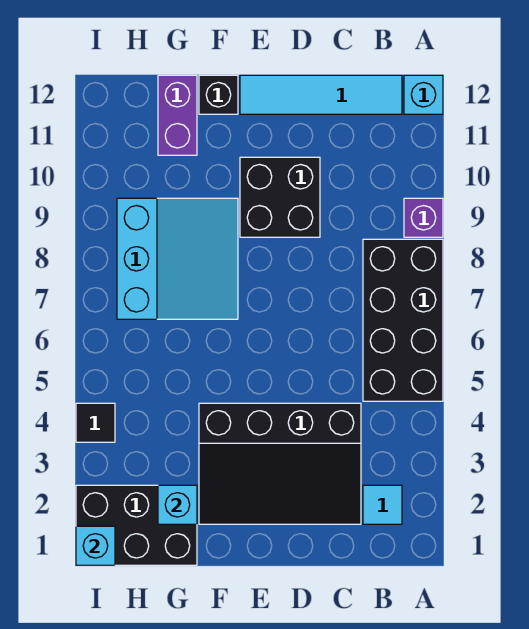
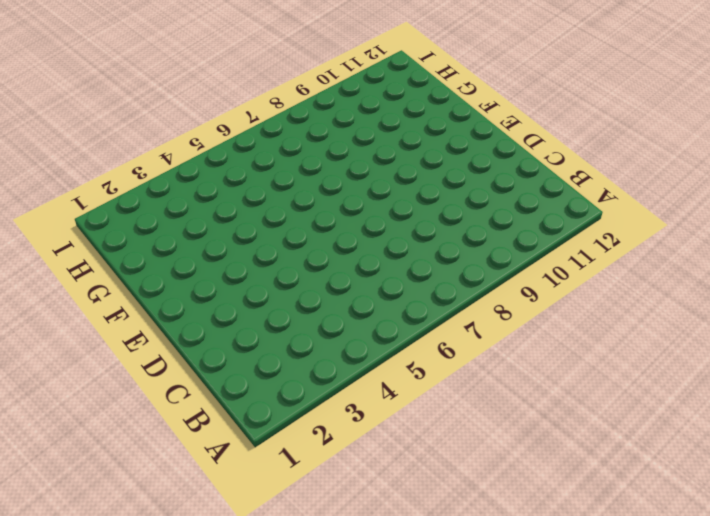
none -> black 2x4 brick [363,239,443,401]
none -> purple 1x1 brick [404,198,443,237]
none -> cyan 1x1 brick [404,75,443,114]

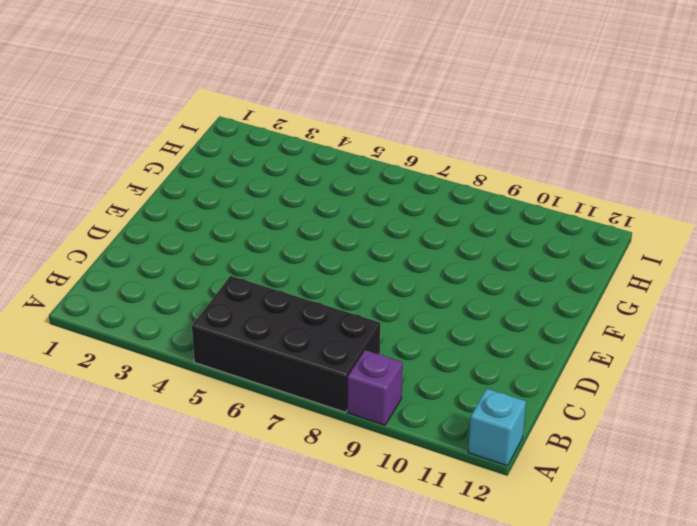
none -> cyan 1x1 tile [363,485,402,524]
none -> cyan 1x4 tile [240,75,402,114]
none -> black 3x4 slope [199,403,361,524]

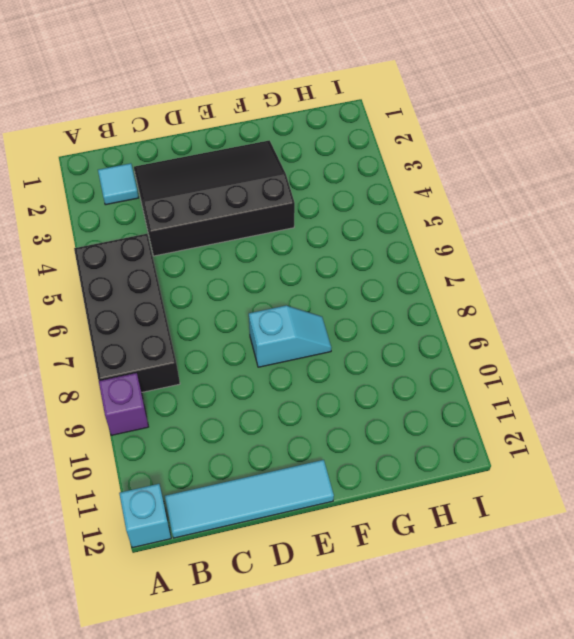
cyan 1x2 slope [249,306,331,367] -> cyan 3x3 slope [117,198,238,319]
none -> black 2x2 brick [240,157,320,237]
none -> black 1x1 brick [199,75,238,114]
none -> black 2x3 brick [76,485,197,565]

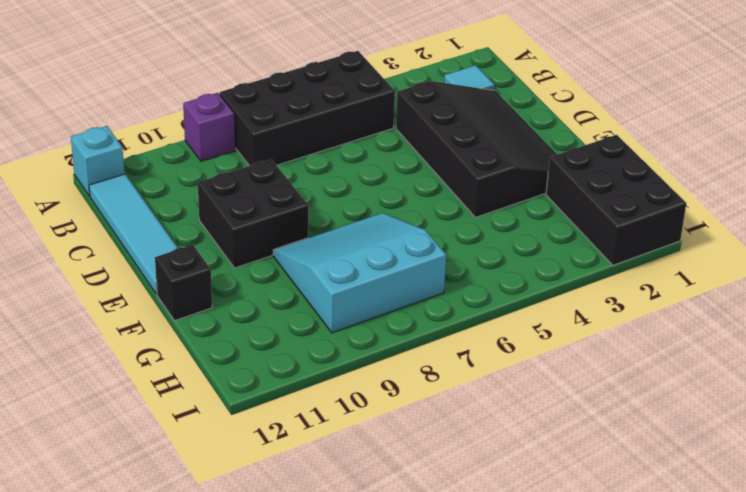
none -> purple 1x2 brick [158,75,197,155]
none -> black 1x1 tile [76,403,115,442]
none -> cyan 1x1 brick [158,485,197,524]

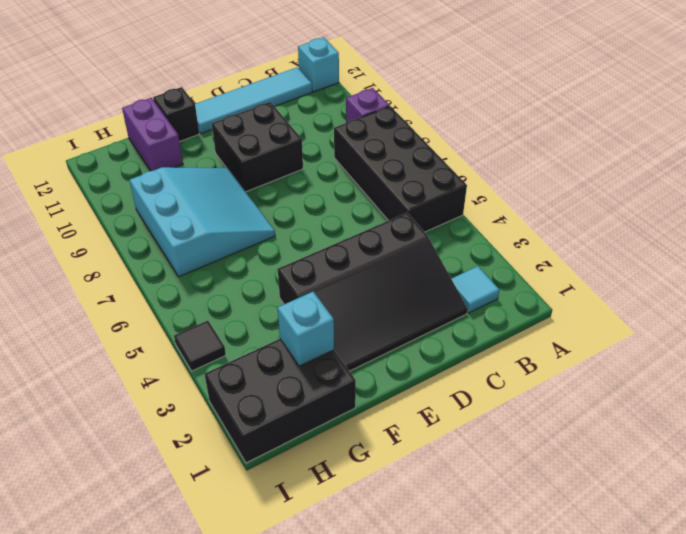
none -> cyan 1x1 brick [76,526,115,565]

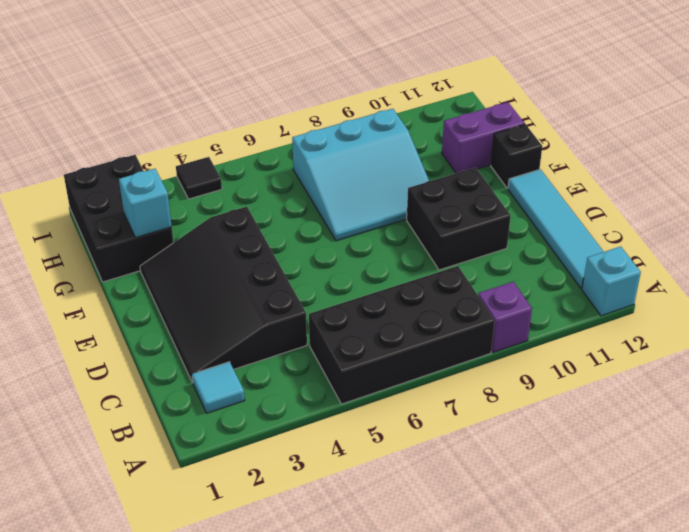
none -> cyan 1x1 brick [76,526,115,565]

